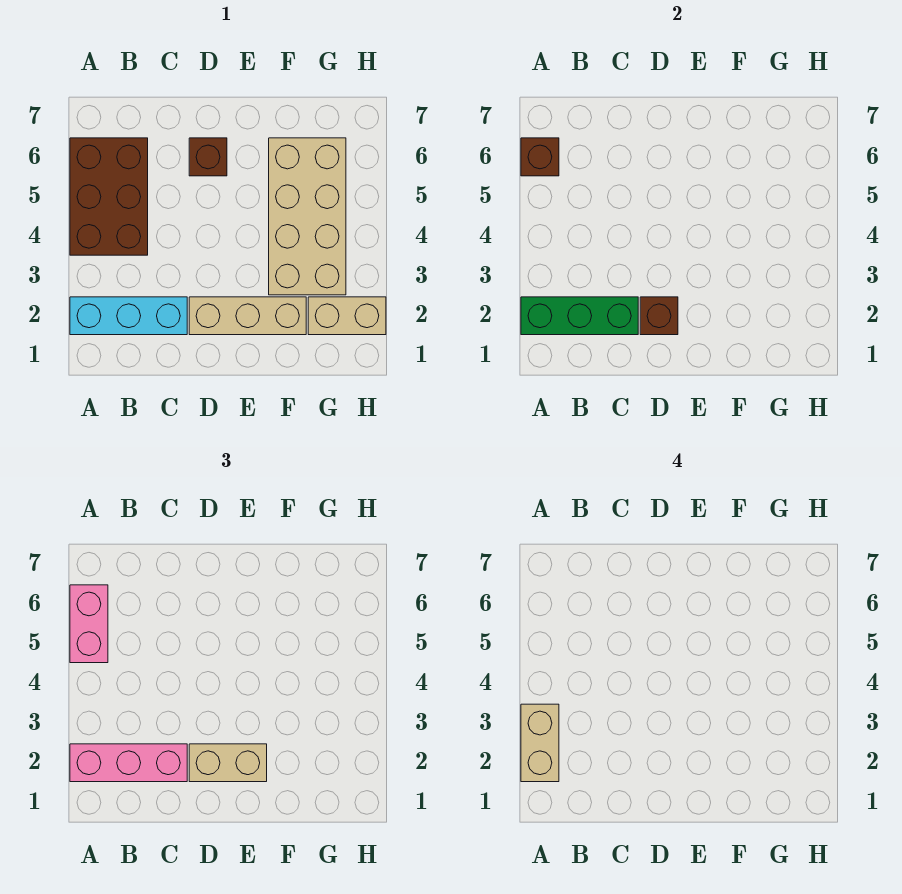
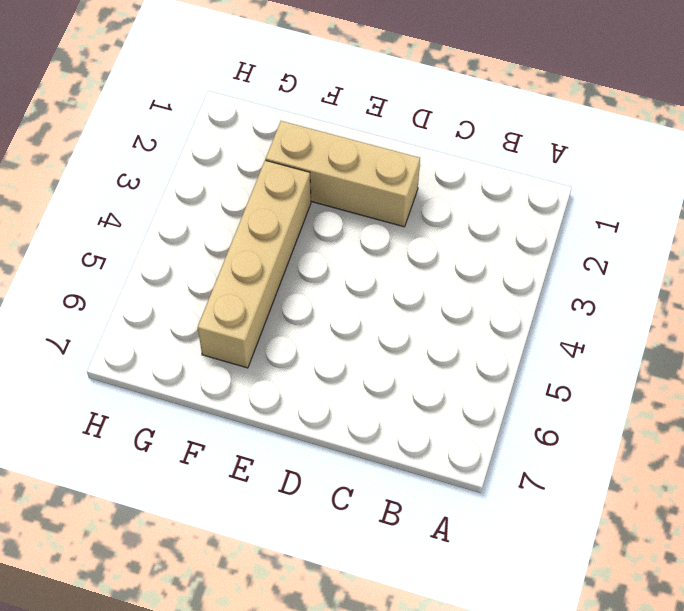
tan 1x4 brick [198,160,311,368] -> tan 2x4 brick [269,138,346,295]
none -> cyan 1x3 brick [70,297,187,335]
none -> brown 2x3 brick [70,138,148,255]
none -> brown 1x1 brick [189,138,227,176]

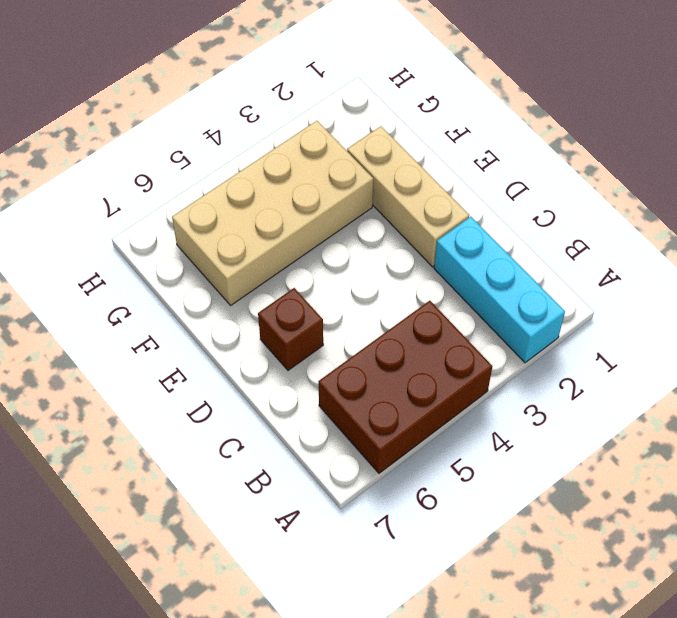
none -> tan 1x2 brick [308,297,386,335]
none -> green 1x3 brick [521,297,638,335]
none -> brown 1x1 brick [521,138,559,176]

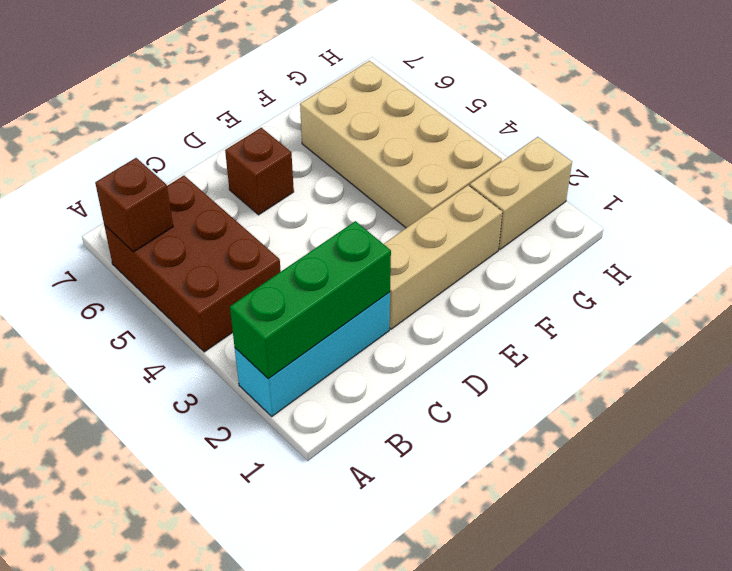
none -> brown 1x1 brick [640,297,678,335]
none -> pink 1x3 brick [70,744,187,782]
none -> pink 1x2 brick [70,585,108,663]

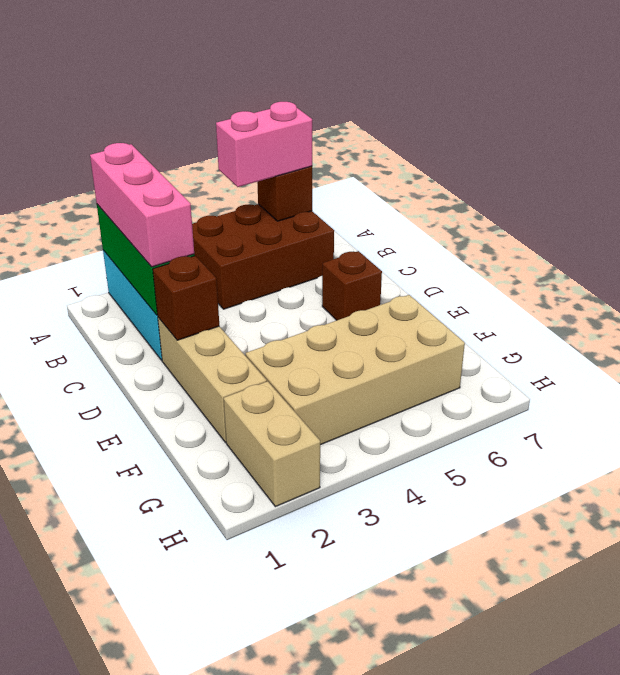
none -> tan 1x2 brick [189,744,267,782]
none -> tan 1x2 brick [521,704,559,782]

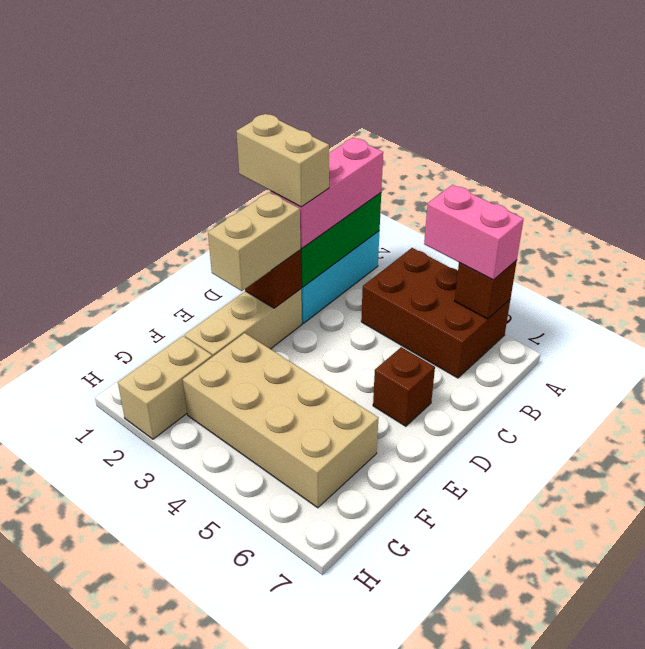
tan 1x2 brick [236,114,329,207] -> tan 1x2 brick moved to [521,704,559,782]

